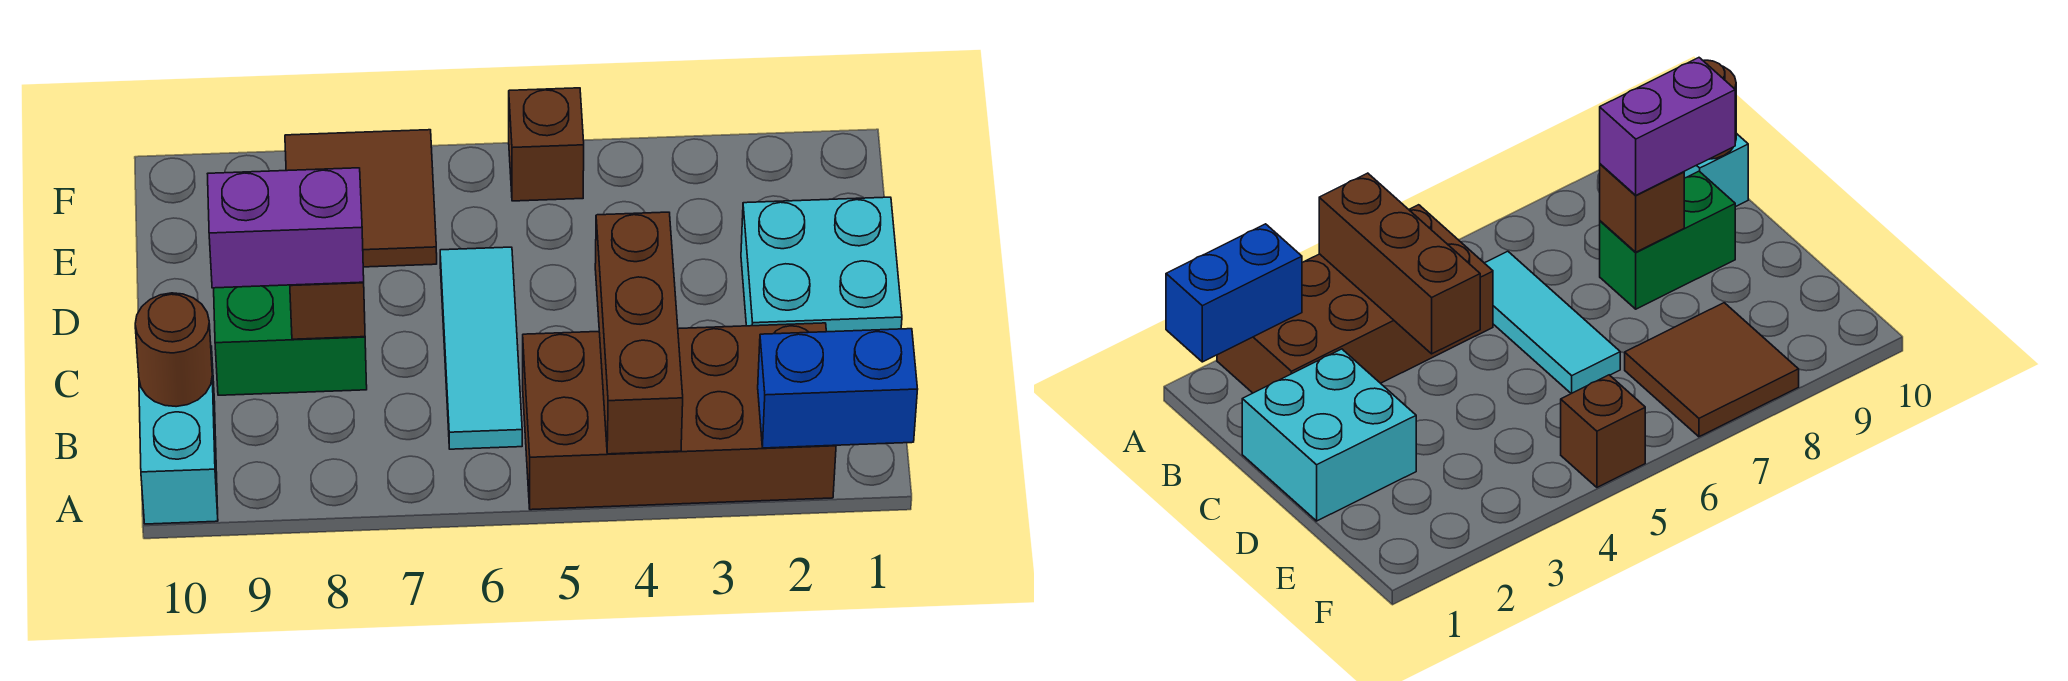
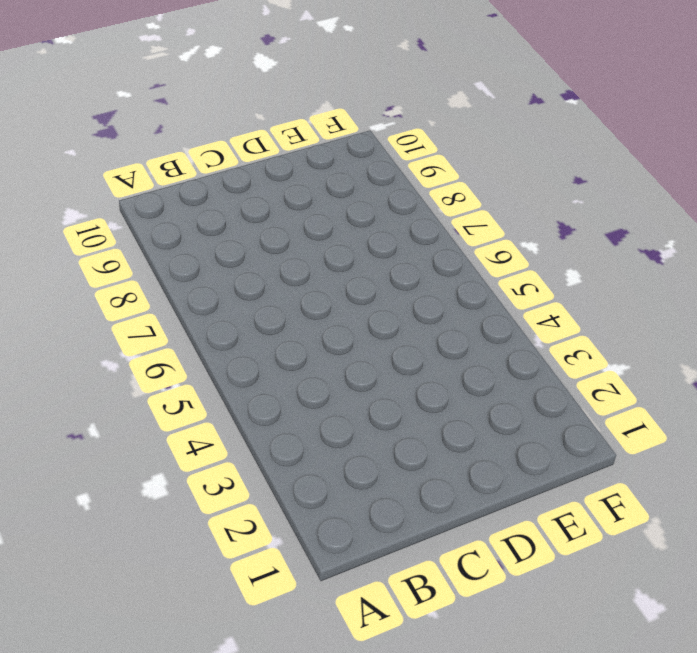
none -> brown 2x4 brick [523,323,836,510]
none -> cyan 1x2 brick [139,346,218,524]
none -> cyan 1x3 tile [440,247,522,449]

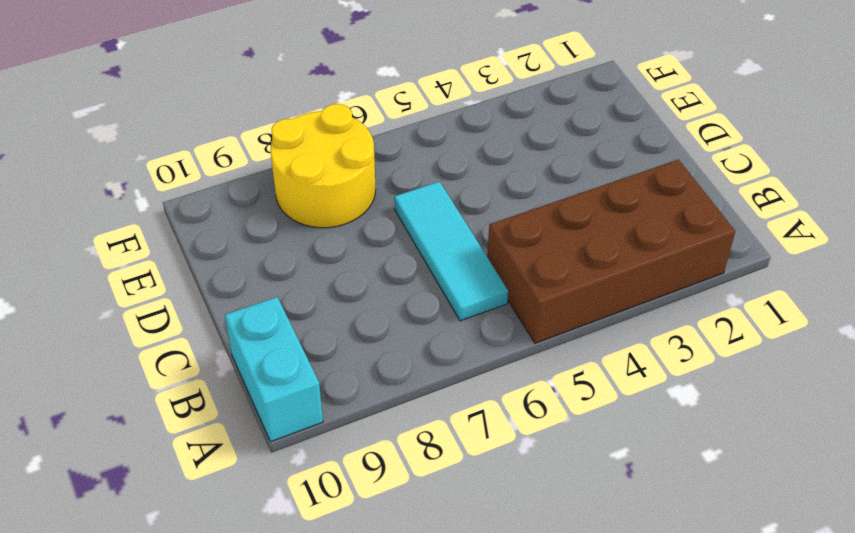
yellow 2x2 round brick [270,104,376,228] -> brown 2x2 tile [285,130,437,267]
none -> cyan 2x2 brick [741,197,902,332]
none -> green 1x2 brick [214,285,367,395]
none -> brown 1x1 brick [509,88,584,201]

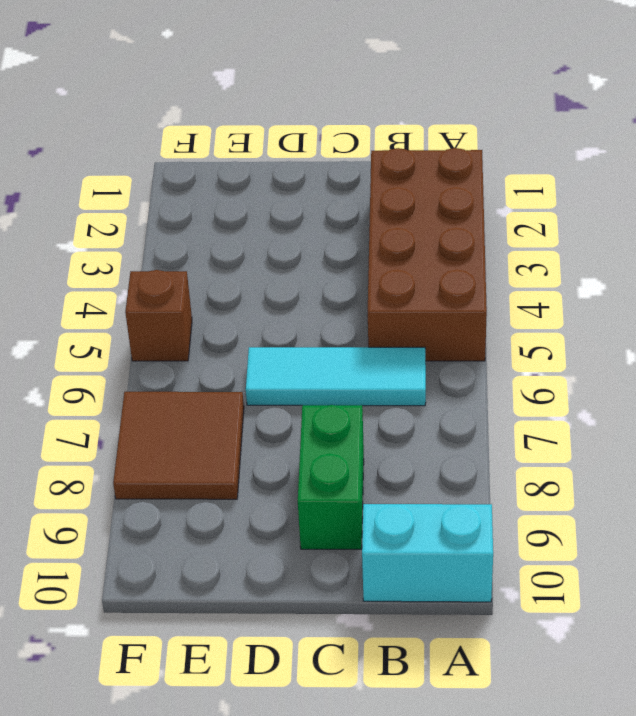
none -> cyan 2x2 brick [741,197,902,332]
none -> blue 1x2 brick [758,329,918,448]
none -> brown 1x3 brick [595,212,683,454]

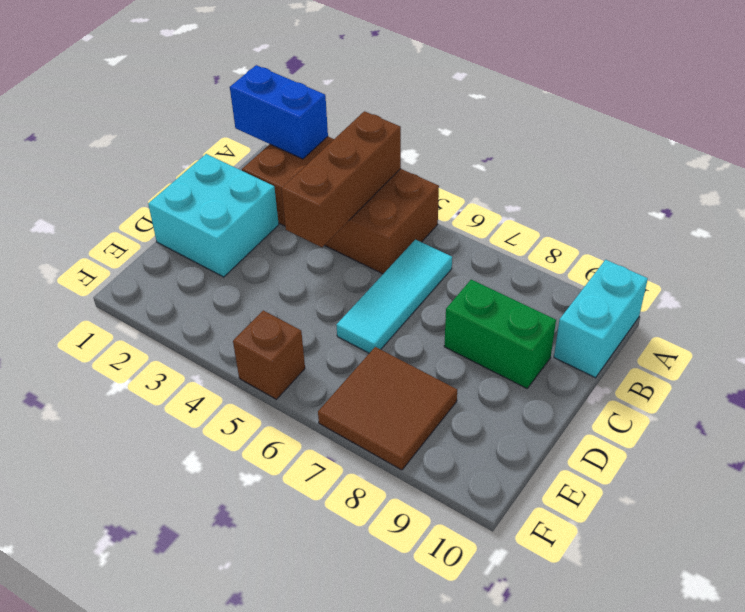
none -> brown 1x1 round brick [135,293,212,407]
none -> brown 1x1 brick [290,282,365,339]
none -> purple 1x2 brick [208,168,364,288]

